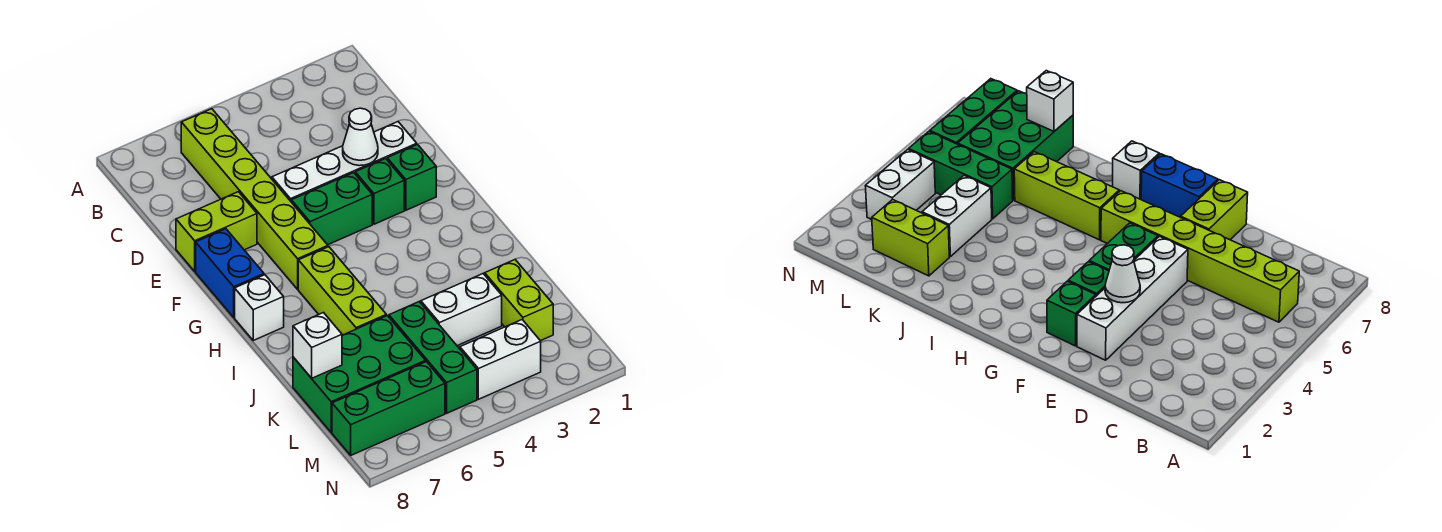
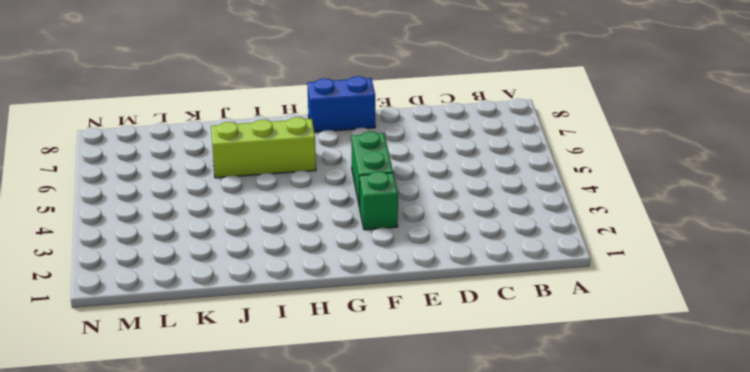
none -> lime 1x6 brick [181,109,328,289]
none -> white 1x4 brick [272,122,417,201]
none -> lime 1x2 brick [176,192,257,271]

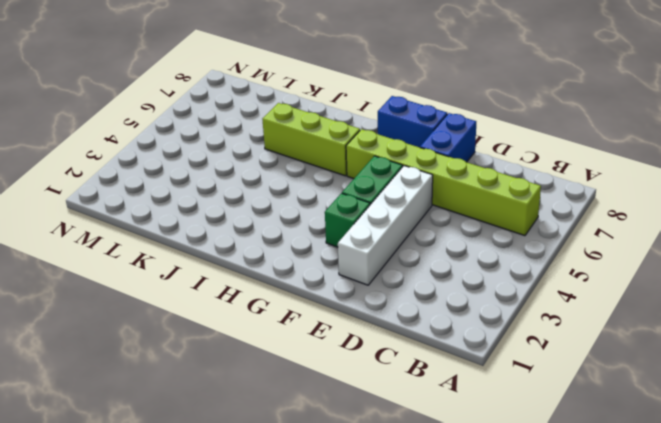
blue 1x2 brick [420,113,476,162] -> lime 1x2 brick [176,192,257,271]
none -> green 1x1 brick [387,144,436,210]
none -> white 1x1 brick [235,275,284,340]
none -> lime 1x2 brick [485,260,553,341]

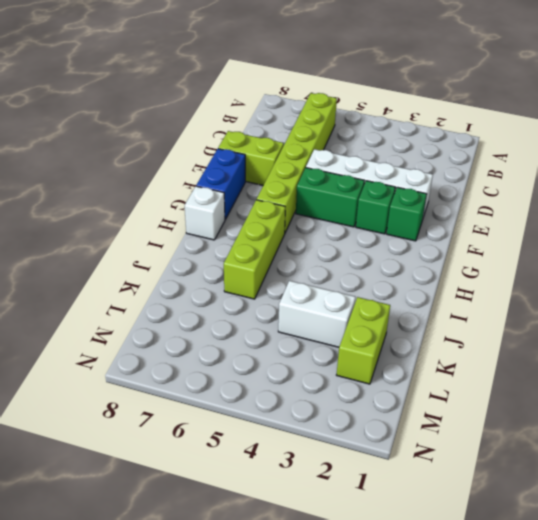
none -> green 1x3 brick [389,302,477,413]
none -> green 2x3 brick [293,316,425,432]
none -> white 1x2 brick [460,320,541,399]

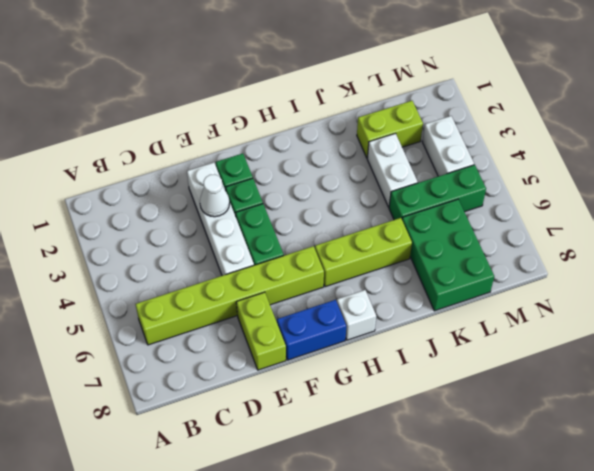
none -> green 1x3 brick [332,362,445,455]
none -> white 1x1 brick [293,313,342,378]

